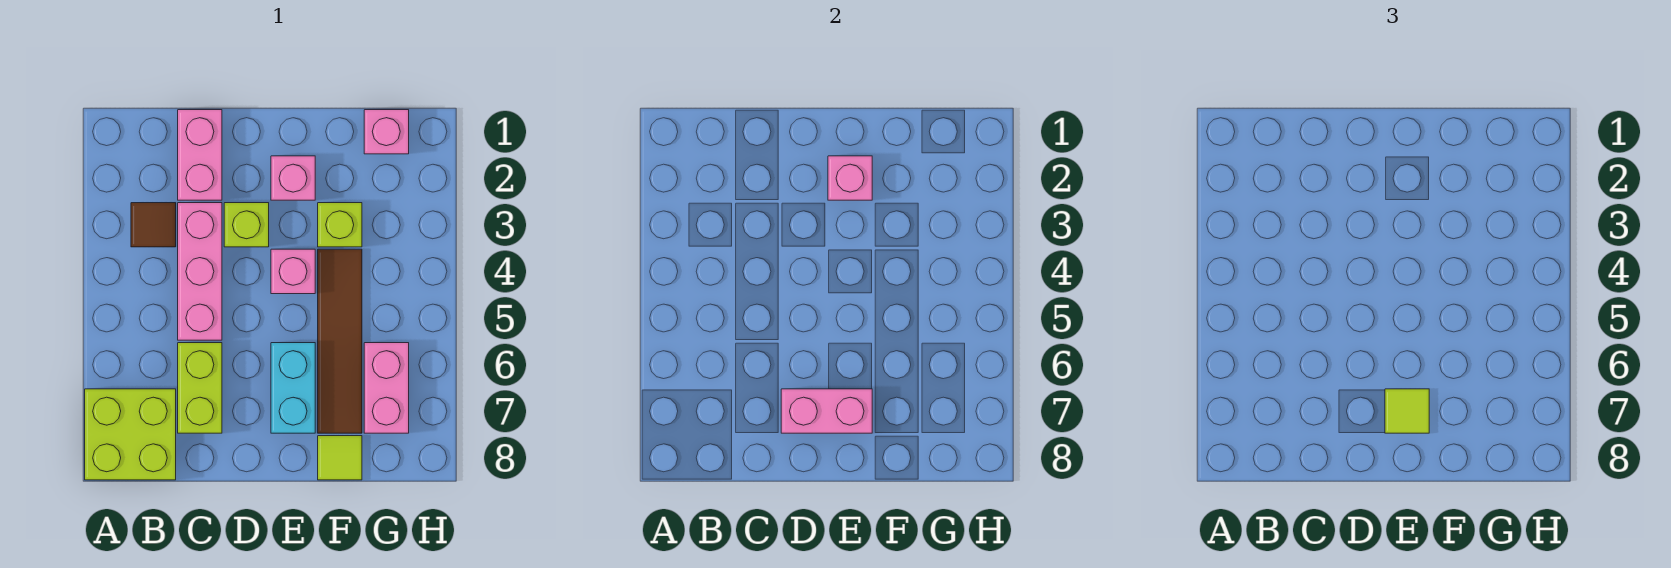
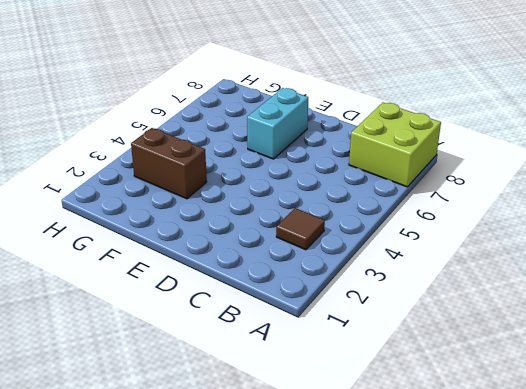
brown 1x2 brick [131,128,207,199] -> lime 1x1 brick [318,203,362,247]
none -> pink 1x2 brick [178,110,222,200]
none -> pink 1x3 brick [178,203,222,340]
none -> lime 1x2 brick [178,343,222,433]

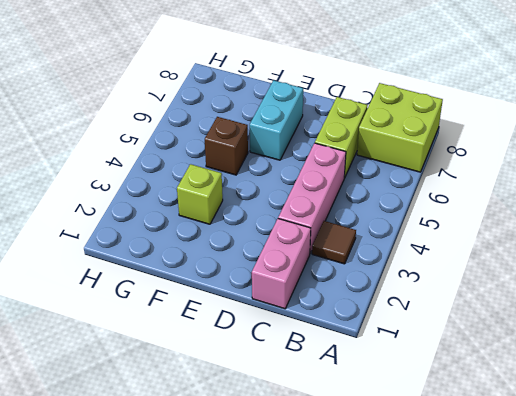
brown 1x1 brick [205,117,248,175] -> brown 1x4 tile [318,249,362,433]
none -> lime 1x1 brick [224,203,269,247]
none -> pink 1x1 brick [271,156,315,200]
none -> pink 1x1 brick [271,249,315,294]

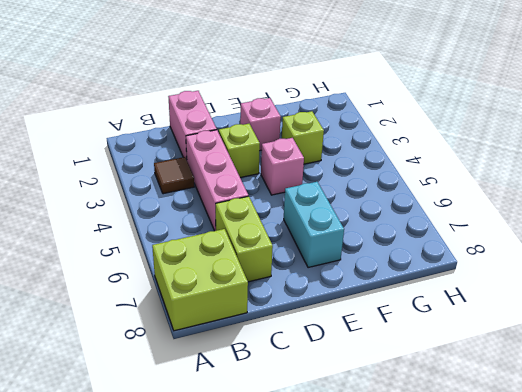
none -> brown 1x4 tile [318,249,362,433]
none -> lime 1x1 tile [318,436,362,480]
none -> pink 1x1 brick [364,110,409,154]

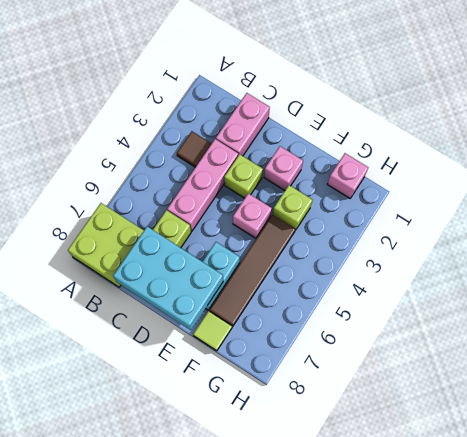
cyan 2x3 brick [113,227,223,330] -> pink 1x2 brick [781,389,872,433]
none -> pink 1x2 brick [364,343,409,433]
none -> pink 1x1 brick [828,156,872,200]
none -> lime 1x1 tile [1385,389,1429,433]

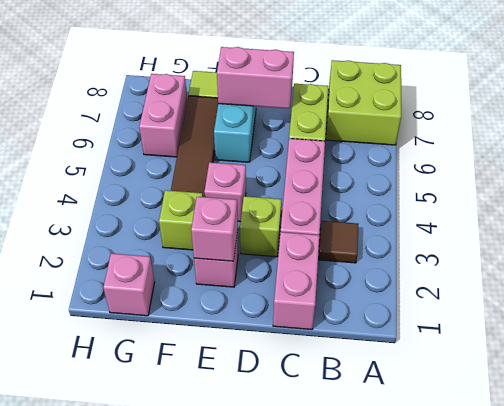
none -> lime 1x1 tile [1385,389,1429,433]

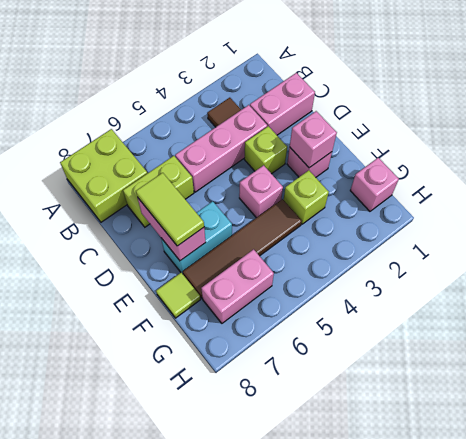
lime 1x2 tile [136,173,204,246] -> lime 1x1 tile [1385,389,1429,433]

